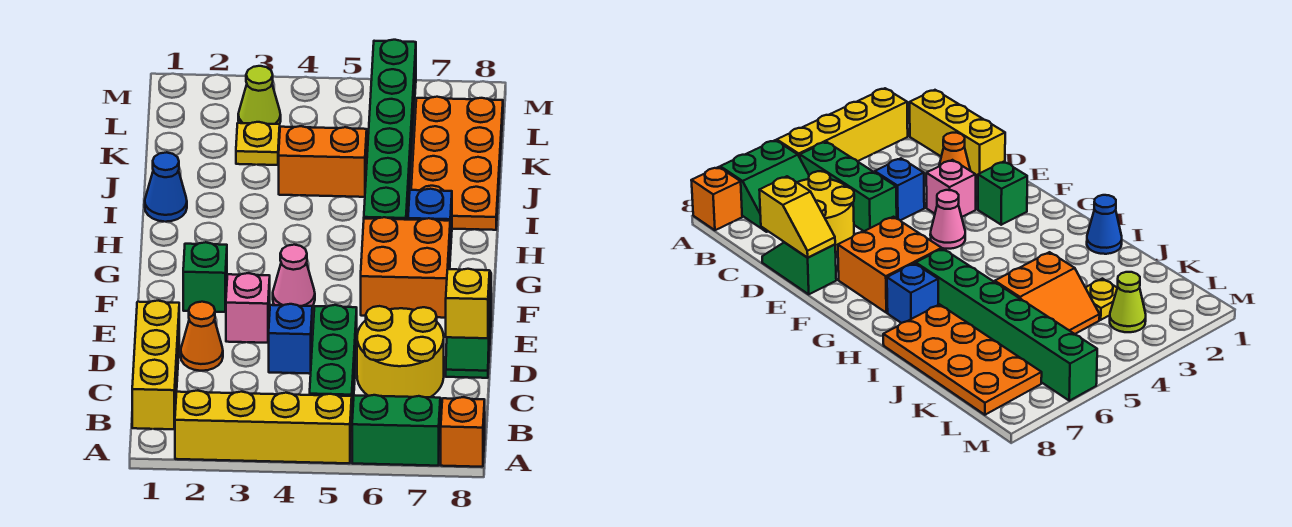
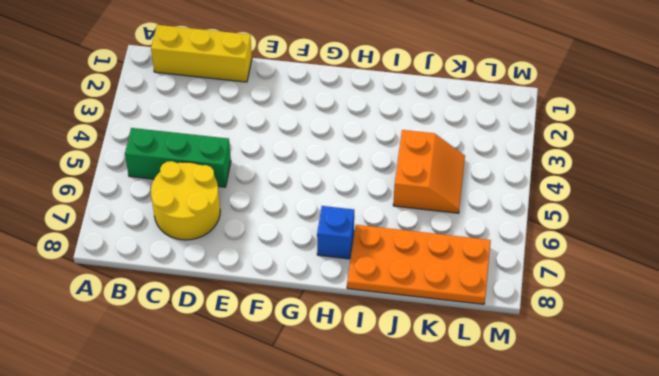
none -> yellow 1x4 brick [175,391,352,463]
none -> green 2x2 slope [352,395,442,466]
none -> orange 1x1 brick [441,397,485,467]

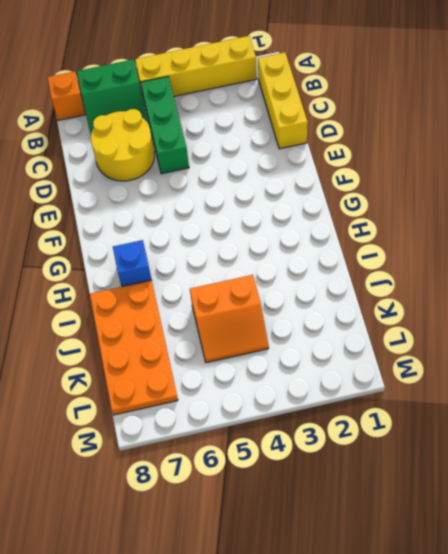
none -> orange 1x1 cone [181,302,223,371]
none -> blue 1x1 brick [269,304,312,374]
none -> green 1x2 slope [446,294,491,378]

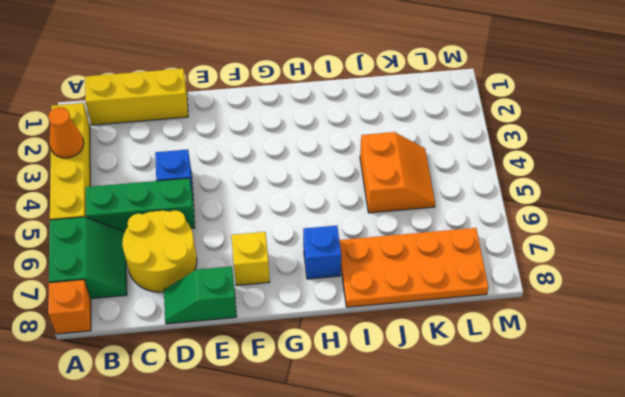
orange 1x1 cone [48,107,84,158] -> orange 1x1 cone moved to [181,302,223,371]
yellow 1x1 brick [231,232,270,286] -> orange 2x2 brick [361,217,450,318]
none -> pink 1x1 brick [226,273,270,343]
none -> green 1x1 brick [183,242,227,312]
none -> pink 1x1 cone [273,245,315,306]

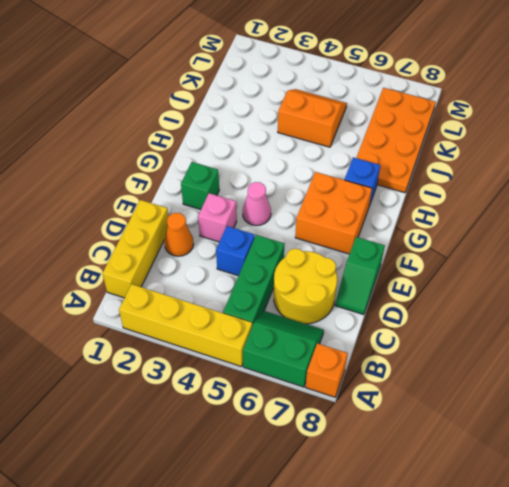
none -> green 1x6 brick [364,40,416,220]
none -> blue 1x1 cone [145,152,187,222]
none -> yellow 1x1 plate [236,122,280,165]

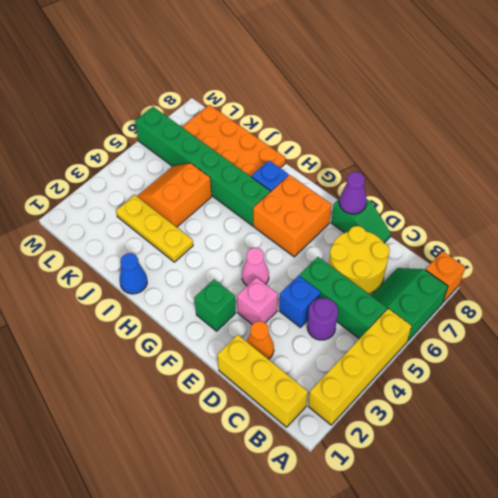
purple 1x1 round brick [307,298,338,340] -> none
purple 1x1 cone [339,172,367,214] -> yellow 1x2 slope [446,269,491,338]
yellow 1x3 plate [116,195,193,262] -> yellow 1x1 plate [236,122,280,165]
none -> lime 1x1 cone [238,66,281,124]

